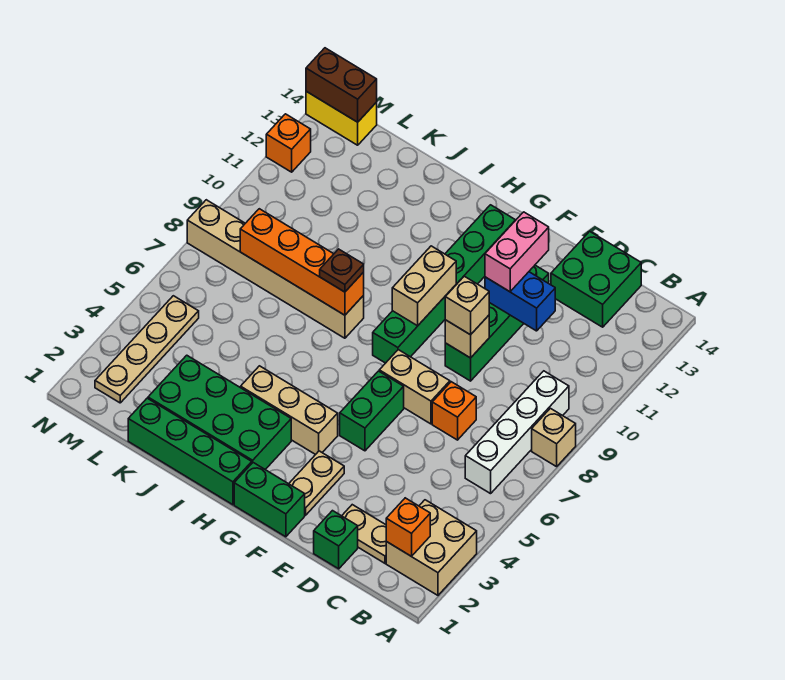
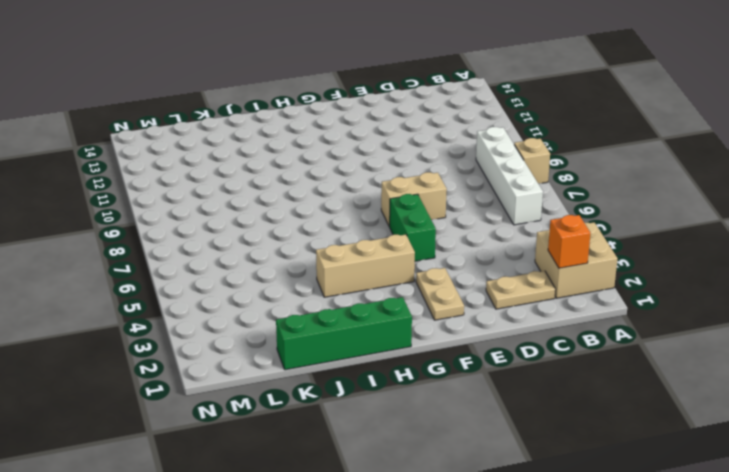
none -> green 2x2 brick [551,231,641,327]
none -> green 1x1 brick [314,511,358,569]
none -> orange 1x1 brick [432,382,476,440]

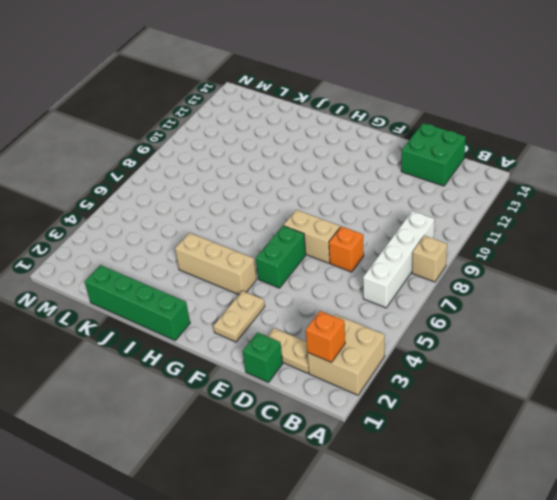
none -> green 1x4 brick [445,265,549,381]
none -> green 1x2 brick [234,463,305,537]
none -> green 1x6 brick [373,205,516,363]

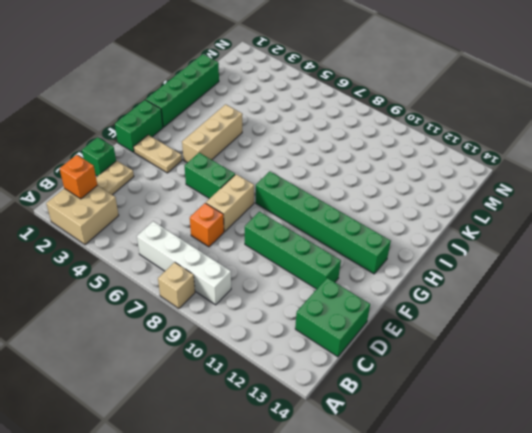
none -> green 2x4 brick [148,355,291,470]
none -> tan 1x6 brick [187,200,364,338]
none -> tan 1x4 plate [95,296,199,403]

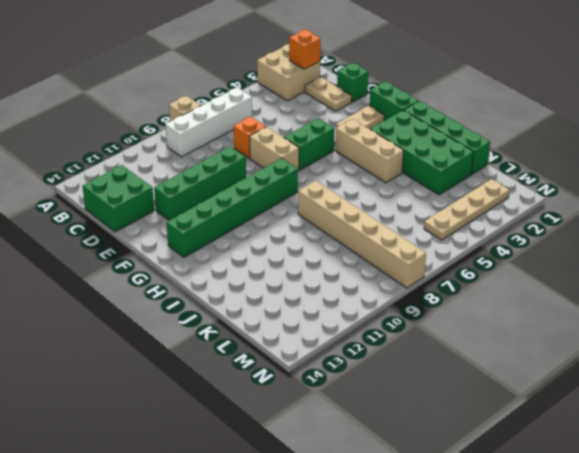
none -> yellow 1x2 brick [306,91,377,145]
none -> orange 1x1 brick [266,114,311,172]
none -> blue 1x2 brick [485,272,555,331]

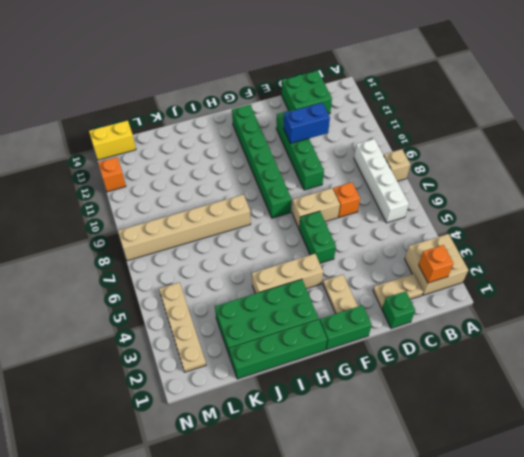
none -> tan 1x1 brick [445,315,489,358]
none -> tan 1x2 brick [392,246,456,326]
none -> orange 1x4 brick [240,209,364,315]

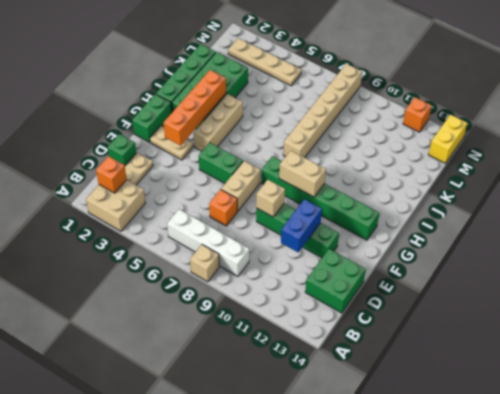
orange 1x4 brick [163,70,226,146] -> orange 1x4 brick moved to [240,209,364,315]
none -> brown 1x2 brick [306,48,377,122]
none -> tan 1x1 brick [445,276,489,335]
none -> pink 1x2 brick [485,212,549,292]

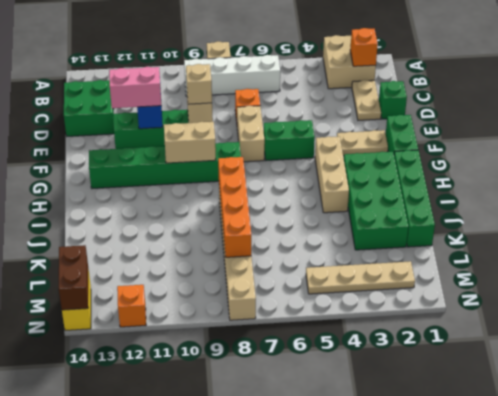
none -> brown 1x1 plate [320,249,364,292]

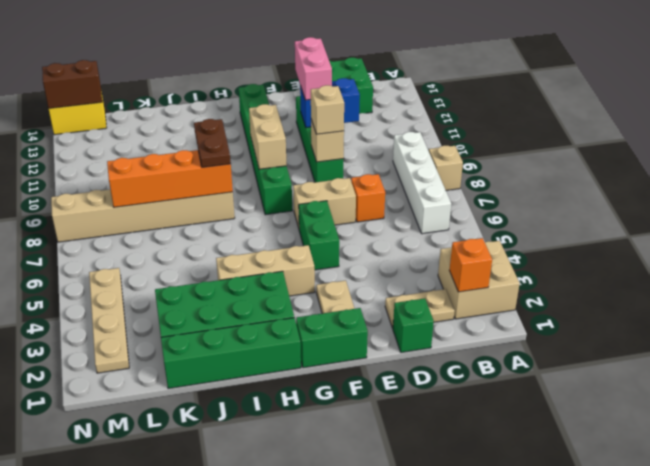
brown 1x2 plate [194,119,231,167] -> brown 1x1 plate [320,249,364,292]
none -> orange 1x1 brick [266,114,311,172]

